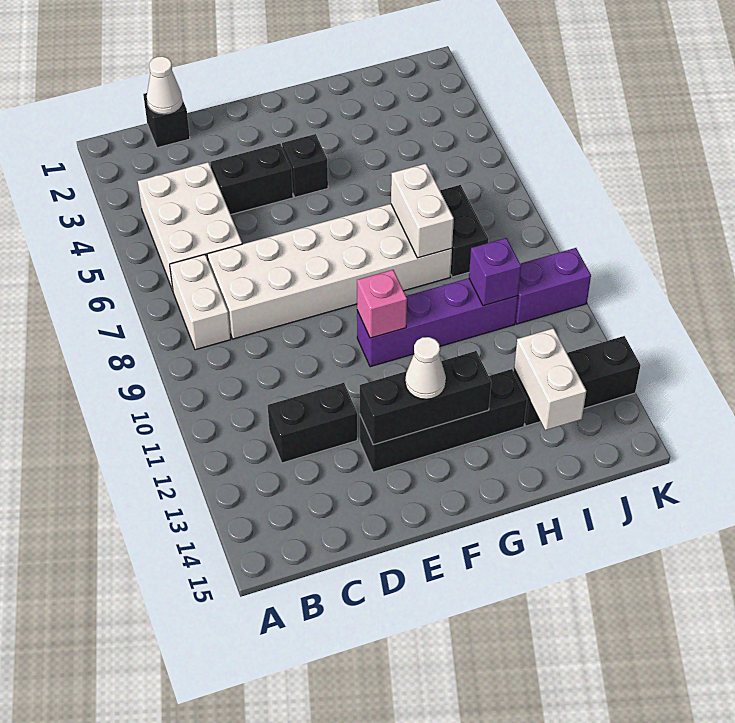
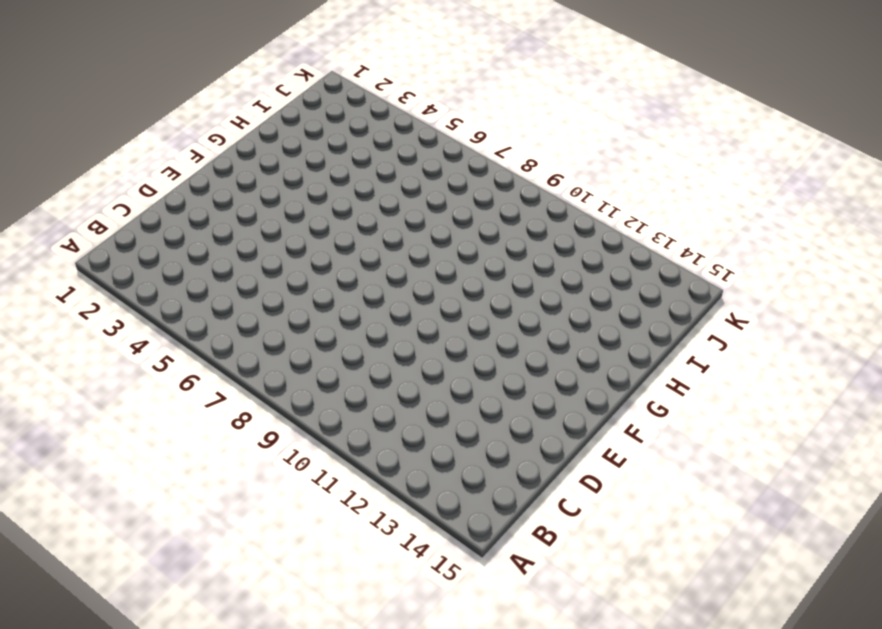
none -> white 2x3 brick [138,162,242,290]
none -> white 1x2 brick [170,255,231,350]
none -> black 1x1 brick [143,93,190,148]

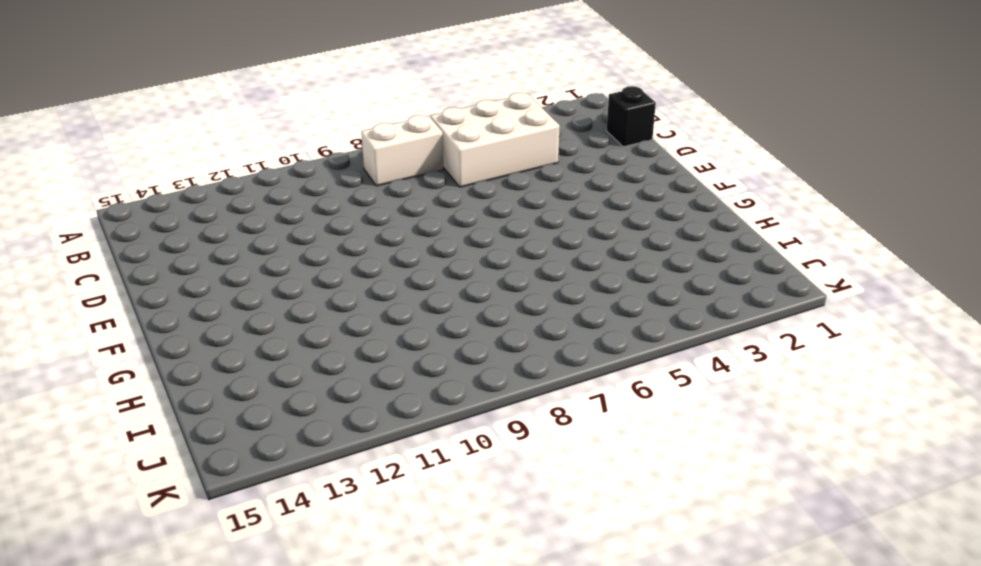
none -> white 2x6 brick [207,204,452,339]
none -> black 1x2 brick [268,383,357,463]
none -> black 1x2 brick [210,143,293,215]

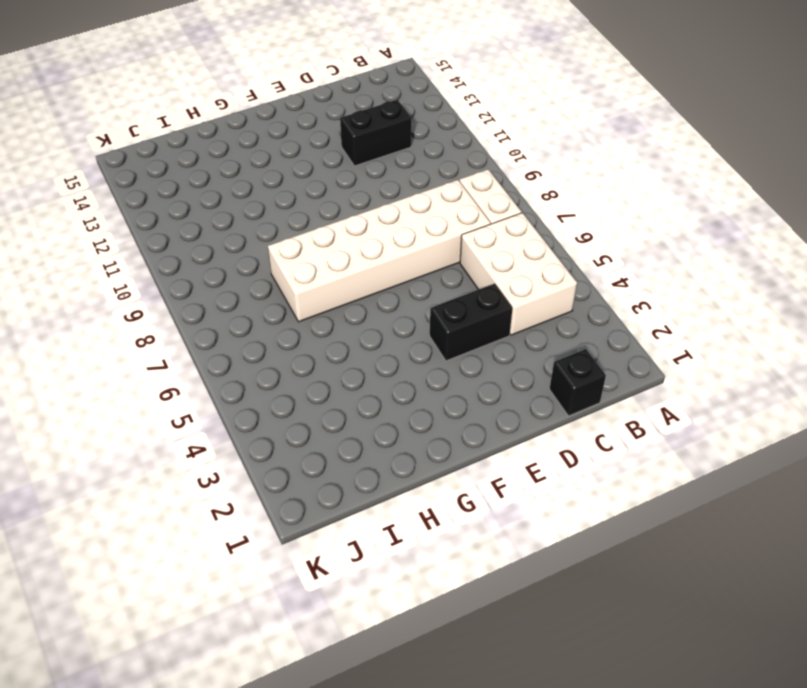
none -> black 1x4 brick [360,369,527,472]
none -> black 1x1 brick [282,134,328,197]
none -> purple 1x4 brick [357,278,518,367]

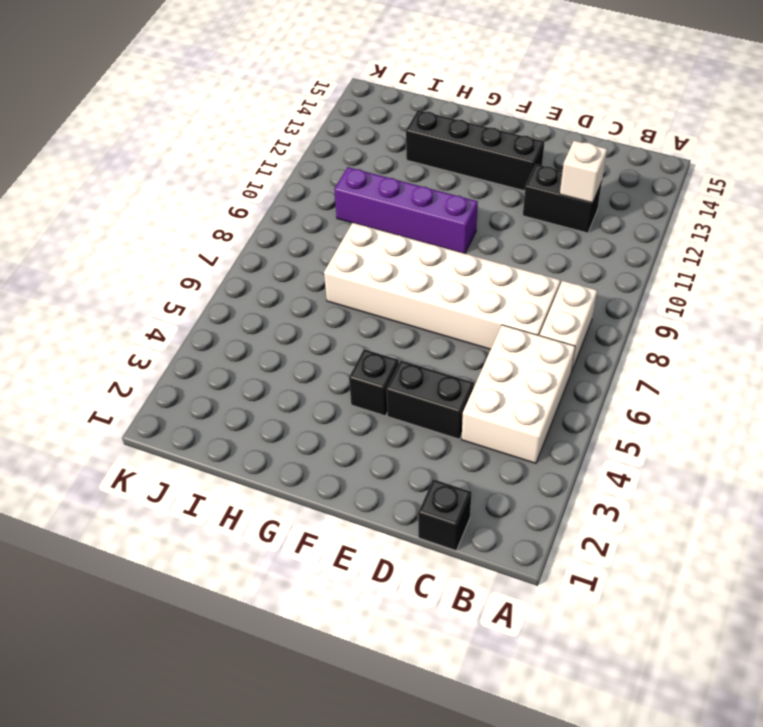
white 1x1 brick [560,141,607,203] -> none
none -> black 1x2 brick [440,185,488,277]
none -> black 1x3 brick [514,336,641,426]
none -> purple 1x2 brick [515,248,591,324]

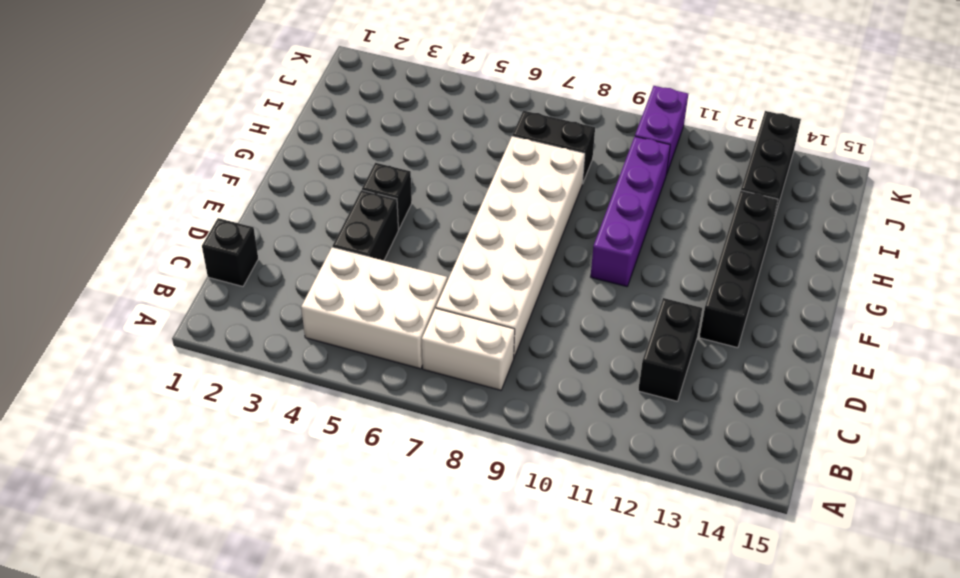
none -> white 1x1 cone [147,56,182,114]
none -> black 1x3 brick [360,351,491,445]
none -> pink 1x1 brick [357,270,407,338]

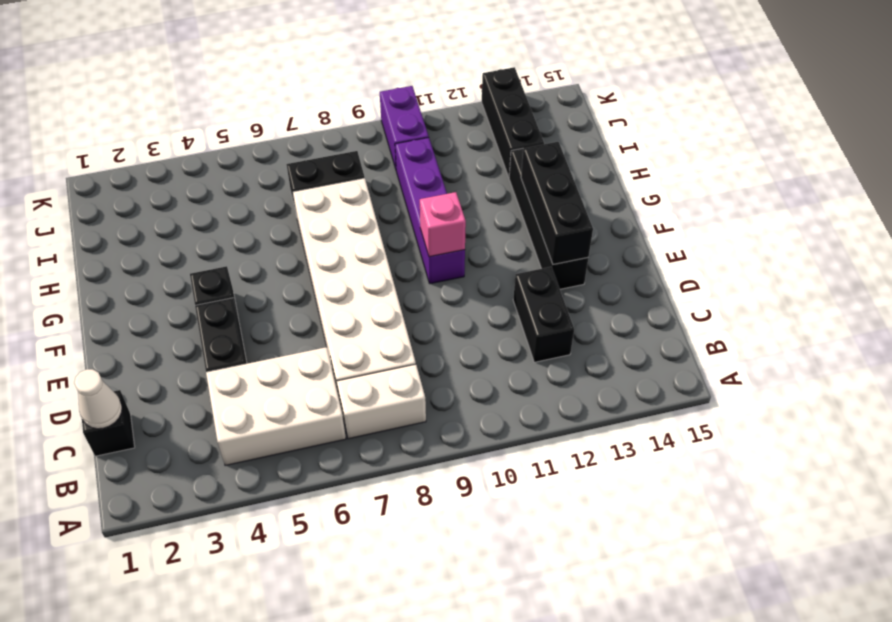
none -> white 1x2 brick [391,164,454,258]
none -> purple 1x1 brick [469,238,521,306]
none -> white 1x2 brick [514,328,586,430]

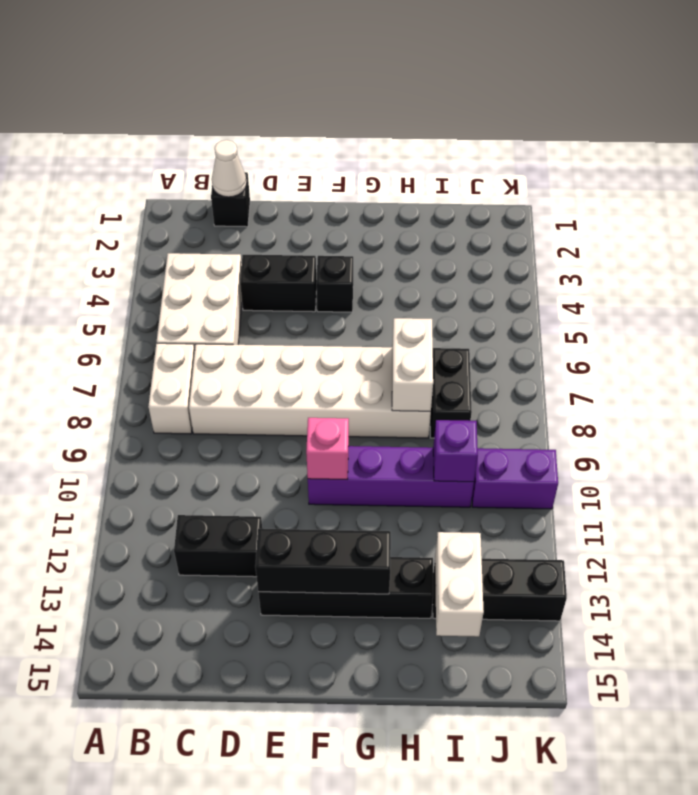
none -> white 1x1 cone [405,337,446,399]

